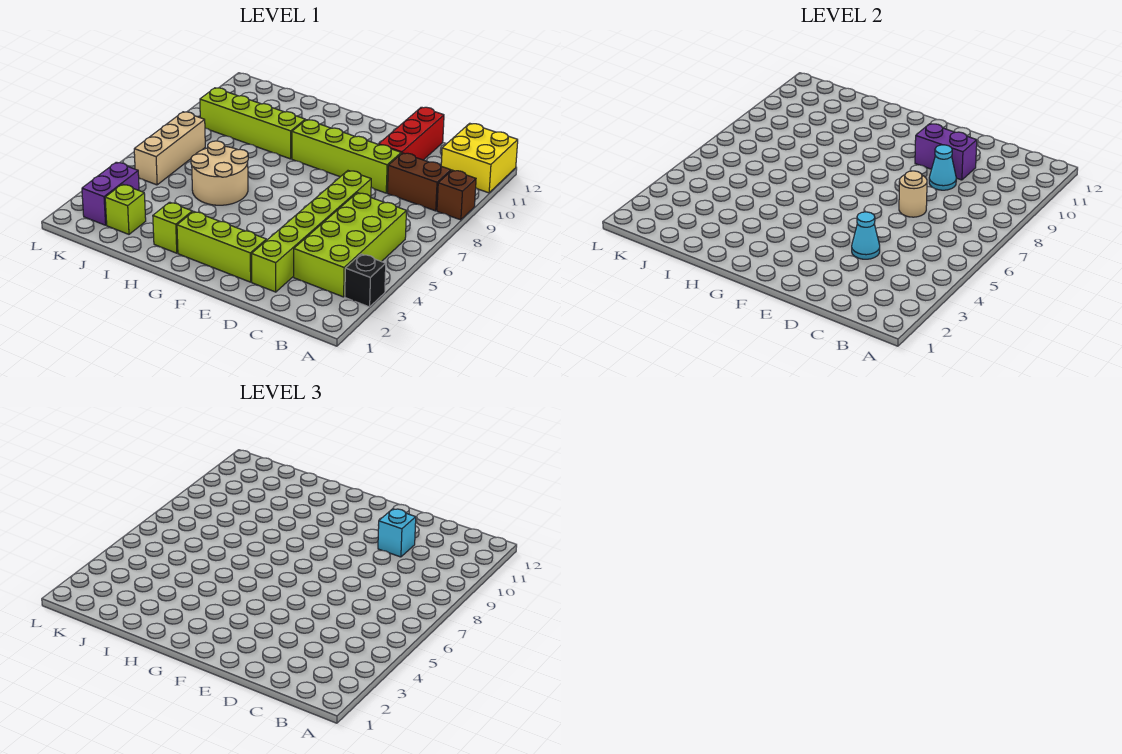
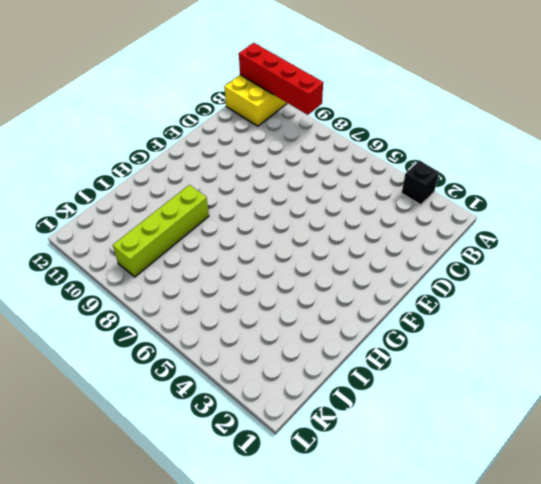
red 1x4 brick [239,43,323,115] -> none
none -> brown 1x1 brick [437,170,476,220]
none -> lime 2x4 brick [294,193,406,297]
none -> brown 1x2 brick [387,153,451,211]

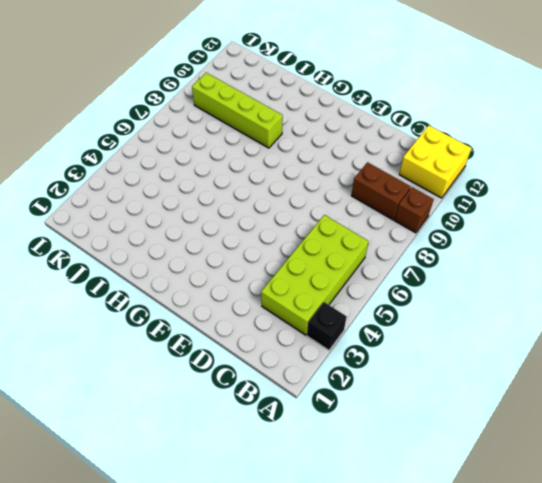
none -> lime 1x6 brick [252,171,371,292]
none -> lime 1x4 brick [292,120,401,193]
none -> red 1x3 brick [379,107,444,160]

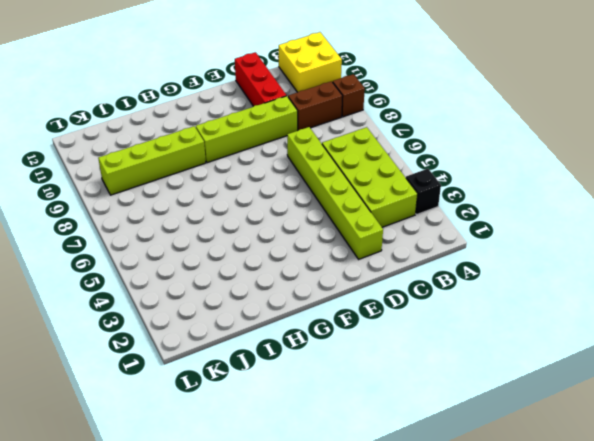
none -> lime 1x3 brick [177,211,266,282]
none -> lime 1x1 brick [153,202,192,253]
none -> tan 2x2 round brick [191,141,248,205]

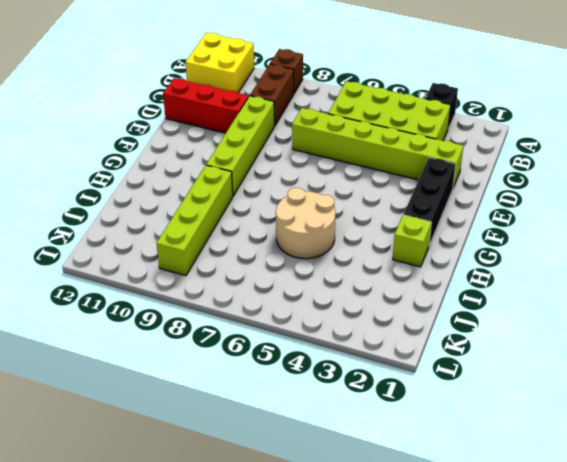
black 1x3 brick [404,157,456,245] -> lime 1x3 brick [177,211,266,282]
none -> lime 1x1 brick [105,184,146,234]
none -> purple 1x2 brick [82,162,139,225]
none -> tan 1x3 brick [134,112,205,185]

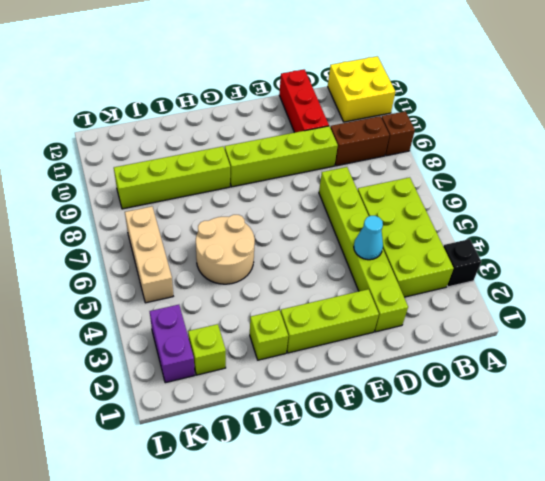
none -> tan 1x1 round brick [899,171,927,217]
none -> cyan 1x1 cone [929,145,956,190]
none -> purple 1x2 brick [915,124,977,180]

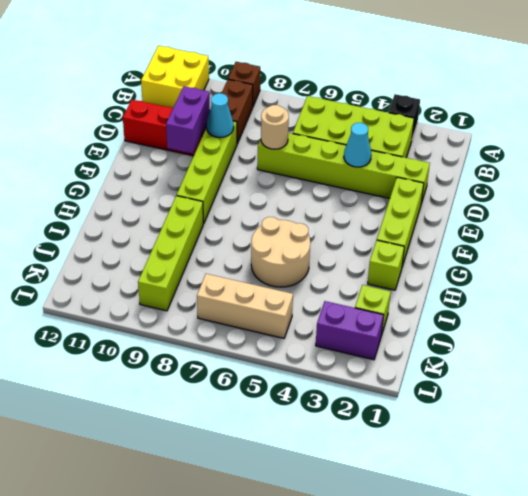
none -> cyan 1x1 brick [378,509,416,557]

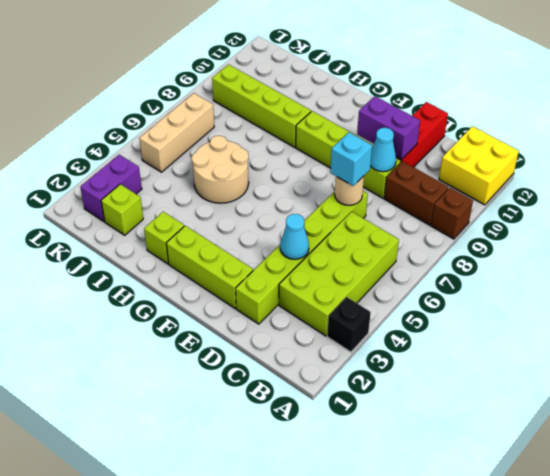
cyan 1x1 brick [330,132,372,186] -> cyan 1x1 brick moved to [378,509,416,557]

